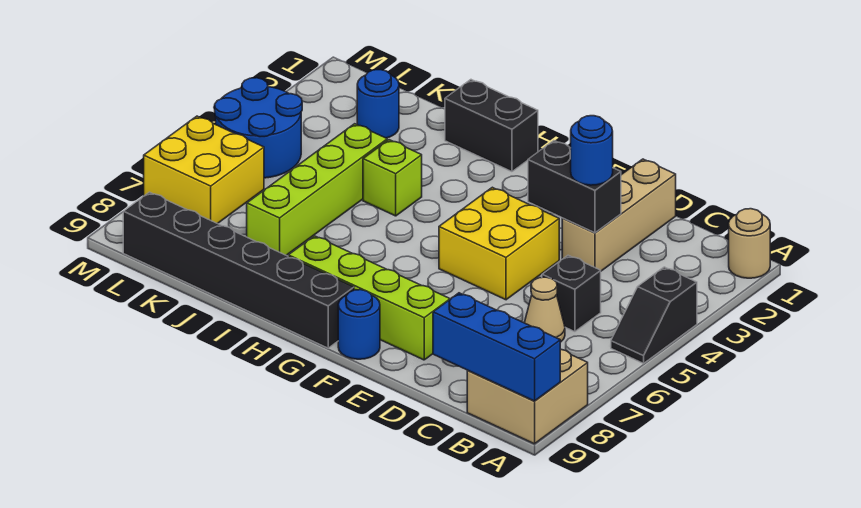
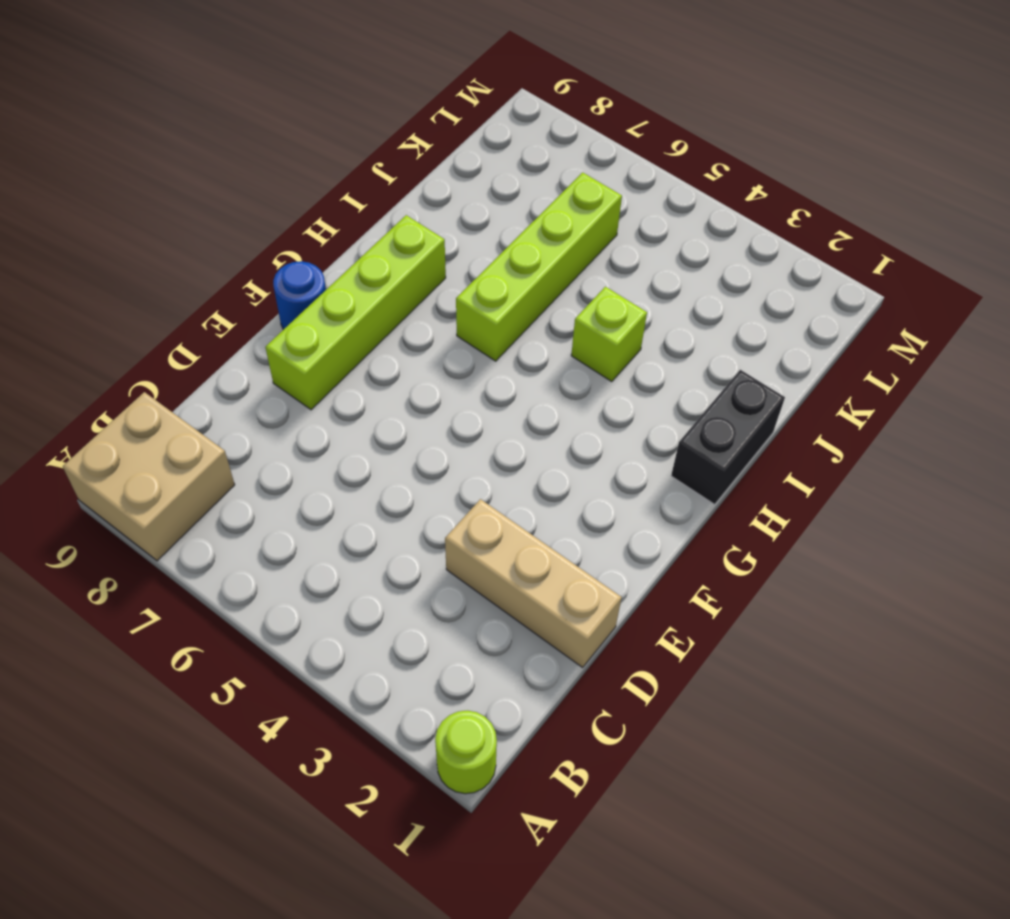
lime 1x1 round brick [435,711,497,794] -> tan 1x1 round brick [729,209,770,278]
lime 1x4 brick [456,172,622,361] -> lime 1x4 brick turned to [247,124,387,255]
none -> black 1x2 slope [611,267,697,363]
none -> black 1x1 brick [542,255,601,332]
none -> tan 1x1 cone [525,277,565,342]

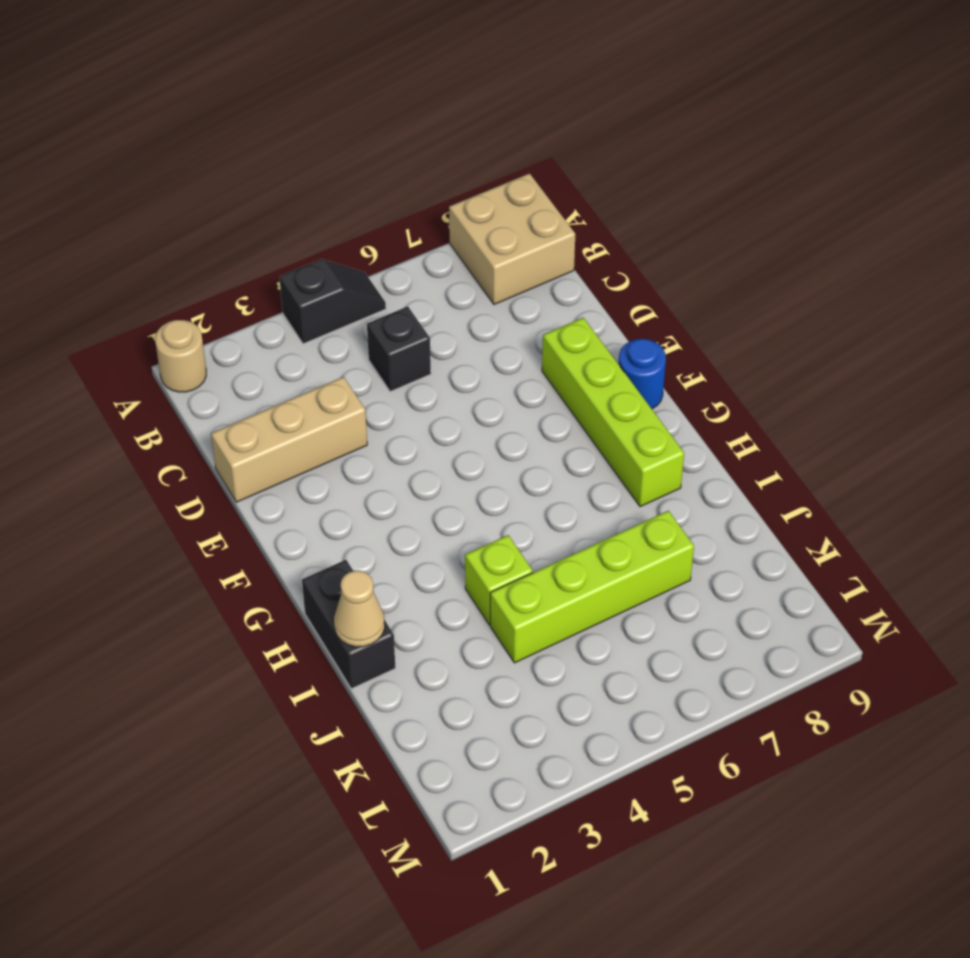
tan 1x1 cone [334,571,385,647] -> tan 1x1 cone moved to [525,277,565,342]
none -> yellow 2x2 brick [439,187,559,300]
none -> black 1x6 brick [123,192,354,348]
none -> blue 1x1 round brick [357,70,399,138]

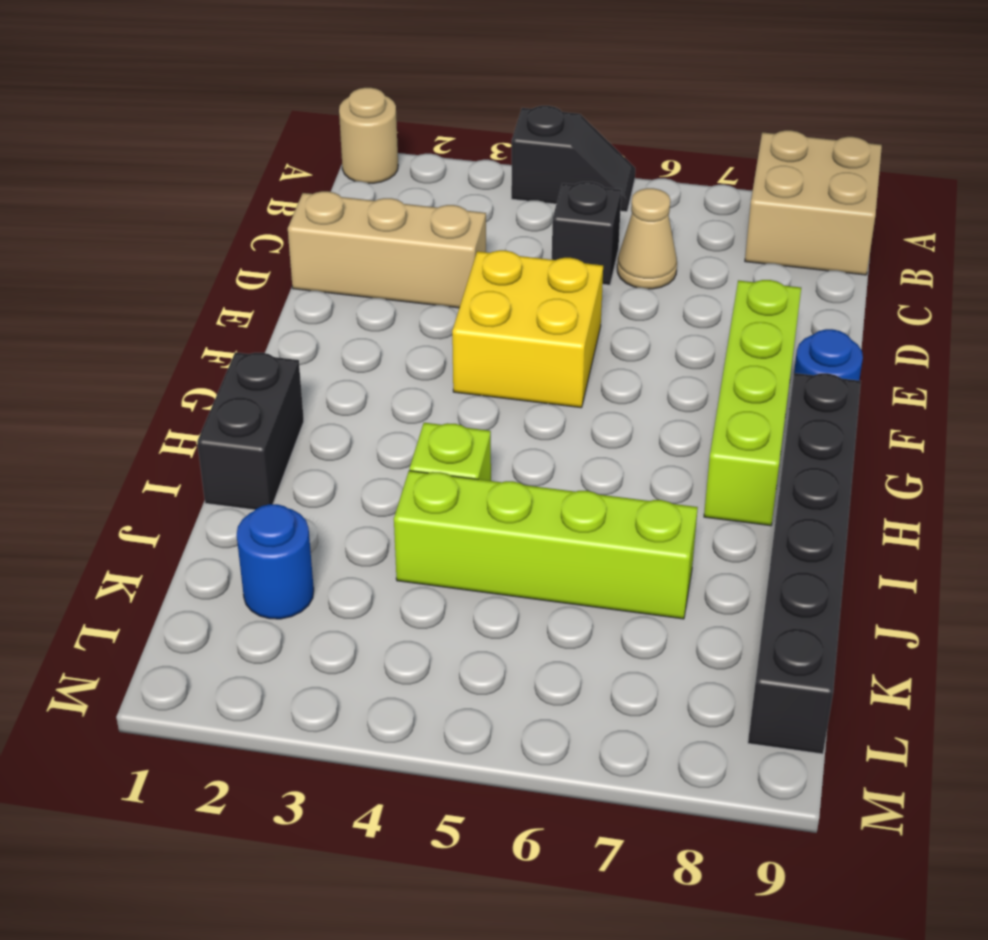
none -> blue 2x2 round brick [215,78,302,178]
none -> yellow 2x2 brick [144,116,264,224]
none -> blue 1x3 brick [433,293,560,401]

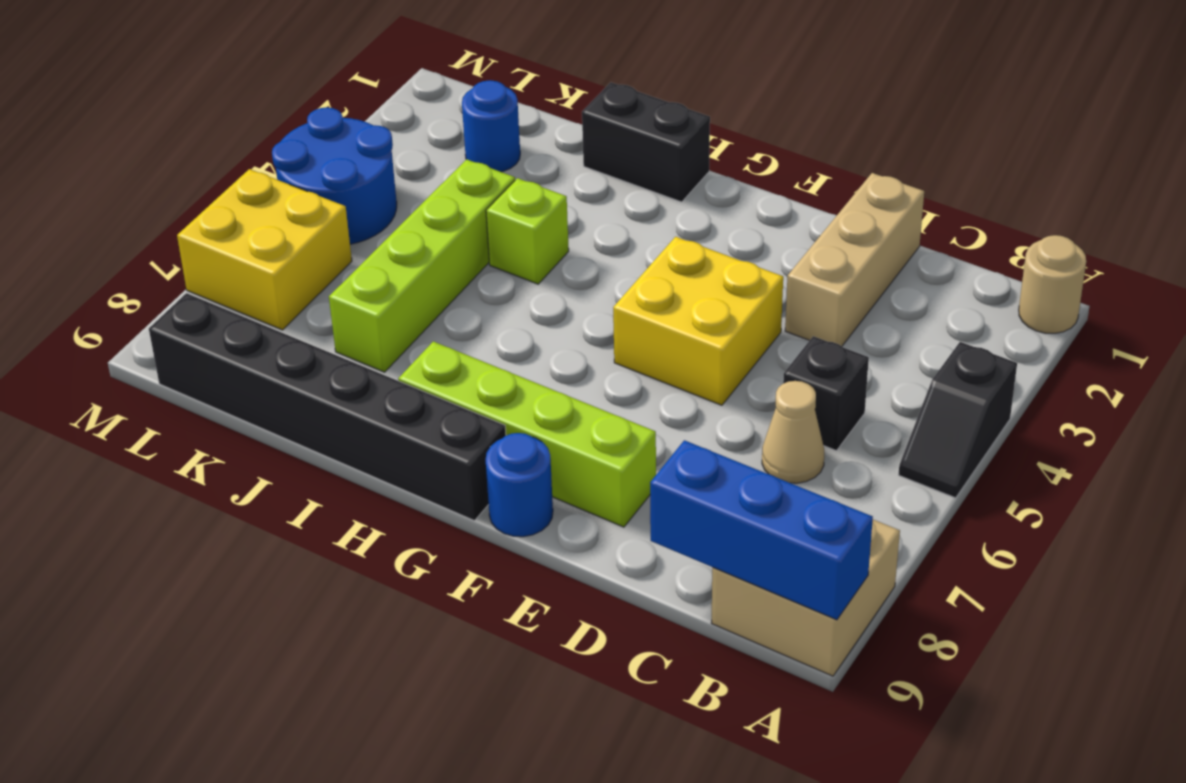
none -> black 1x2 brick [528,141,621,233]
none -> blue 1x1 round brick [571,116,613,185]

